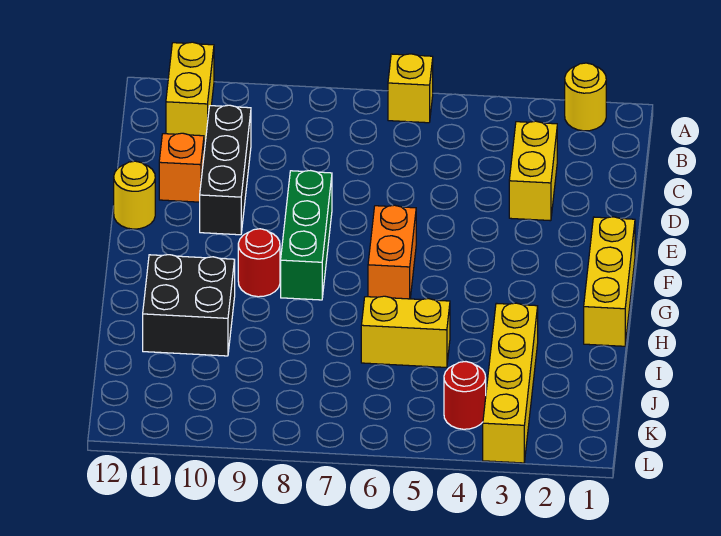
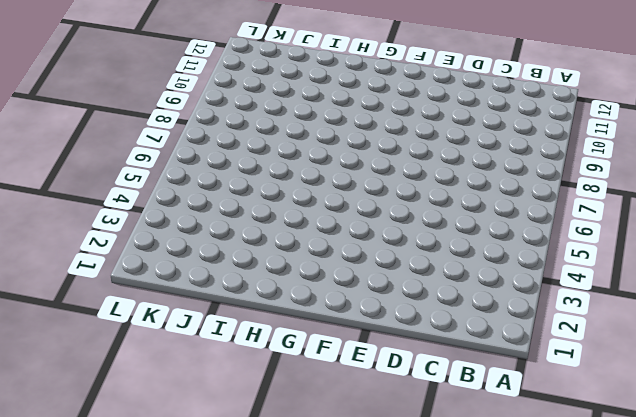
none -> yellow 1x1 round brick [565,63,606,131]
none -> yellow 1x1 brick [388,54,433,123]
none -> yellow 1x2 brick [166,42,214,141]

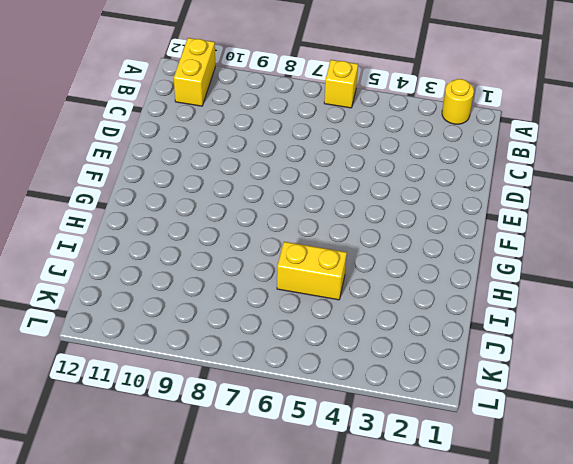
none -> yellow 1x2 brick [509,121,557,221]
none -> black 1x3 brick [200,105,251,235]
none -> orange 1x1 brick [159,133,204,202]

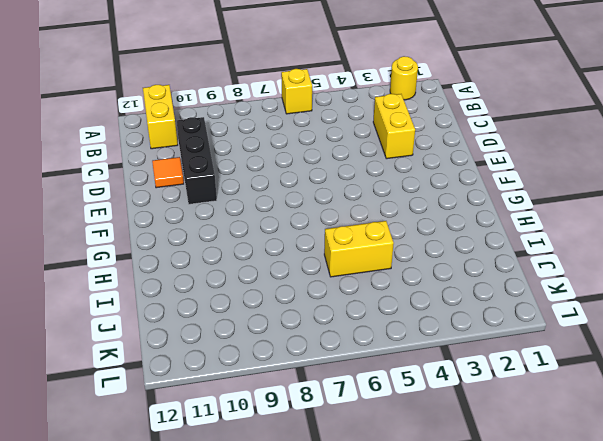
orange 1x1 tile [152,157,184,188] -> orange 1x1 brick [159,133,204,202]
none -> green 1x3 brick [281,171,332,300]
none -> yellow 1x1 round brick [114,161,155,229]
none -> yellow 1x3 brick [584,217,635,346]

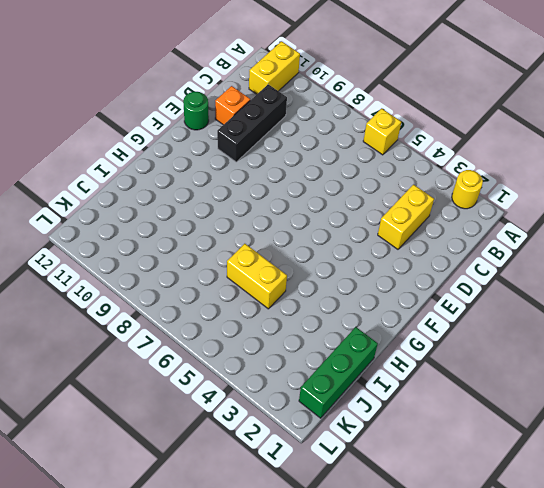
green 1x1 round brick [183,92,209,130] -> yellow 1x1 round brick [114,161,155,229]
green 1x3 brick [299,327,378,418] -> green 1x3 brick moved to [281,171,332,300]
none -> yellow 1x3 brick [584,217,635,346]
none -> orange 1x2 brick [368,205,416,299]
none -> red 1x1 round brick [238,229,280,297]

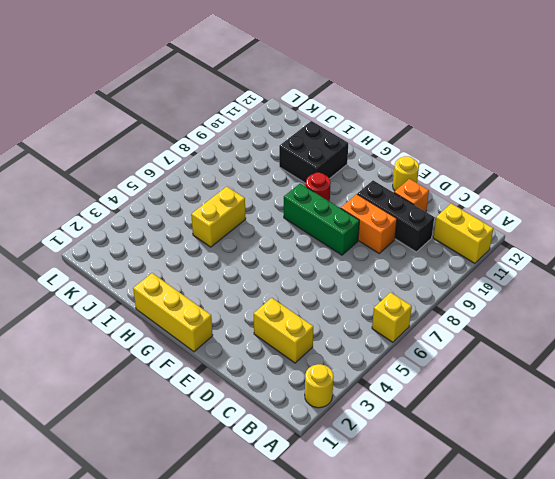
orange 1x2 brick [341,194,397,253] -> orange 1x2 brick moved to [368,205,416,299]
none -> yellow 1x4 brick [483,303,538,463]
none -> red 1x1 round brick [444,362,486,429]

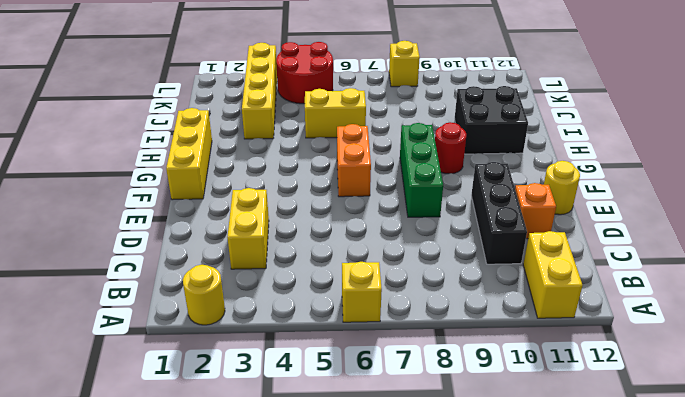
red 2x2 round brick [276,42,333,104] -> red 1x1 round brick [444,362,486,429]
yellow 1x1 brick [389,41,420,87] -> none

